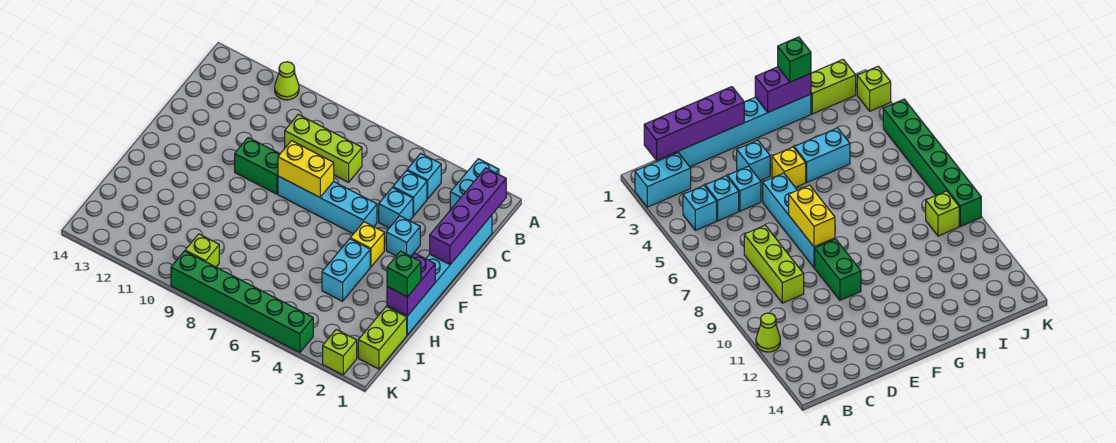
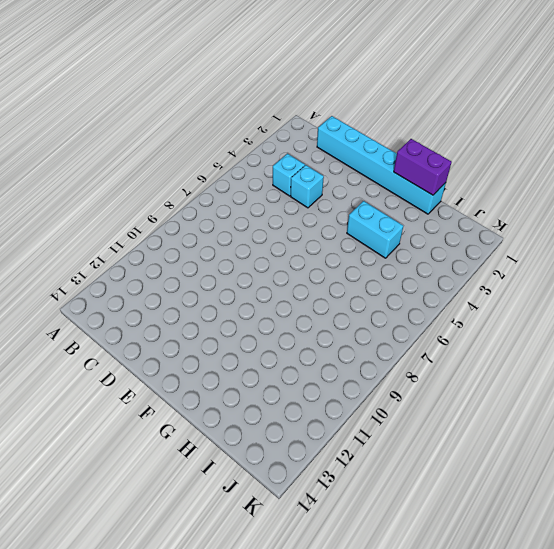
none -> cyan 1x2 brick [450,159,499,210]
none -> lime 1x1 cone [275,62,299,100]
none -> cyan 1x1 brick [407,154,441,199]

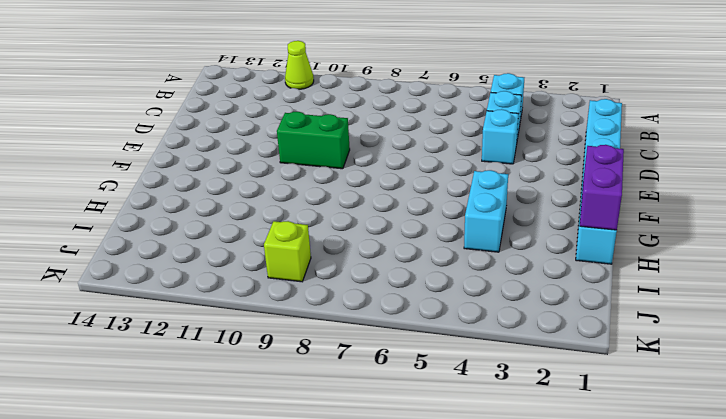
none -> cyan 1x2 brick [450,159,499,210]
none -> lime 1x3 brick [285,115,362,182]
none -> cyan 1x1 brick [386,216,420,256]

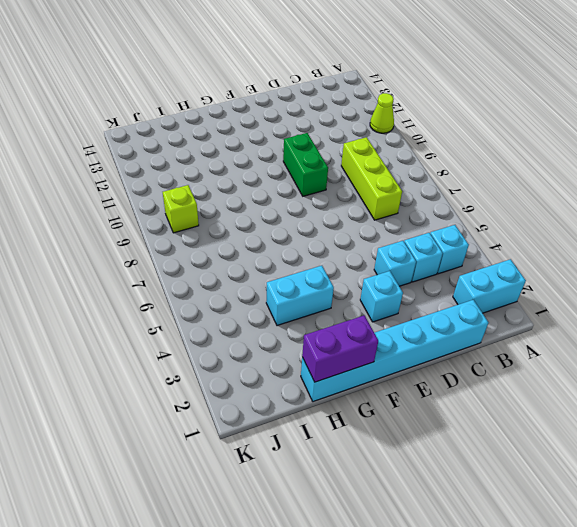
none -> cyan 1x4 brick [278,176,377,234]
none -> yellow 1x1 brick [350,222,384,267]
none -> lime 1x2 brick [358,307,407,369]

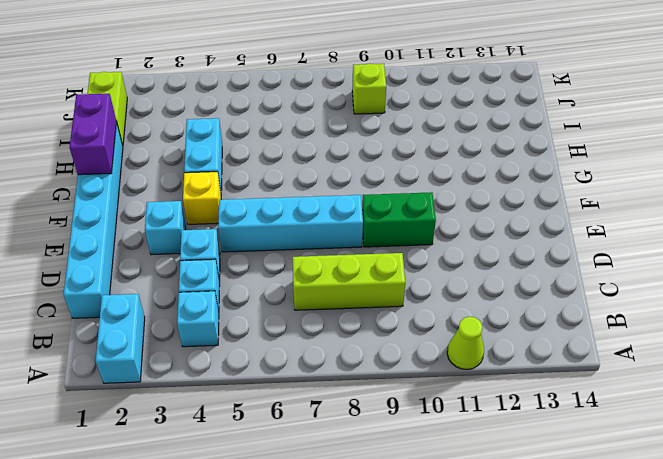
none -> lime 1x1 brick [323,330,357,375]
none -> green 1x6 brick [171,251,313,353]
none -> purple 1x4 brick [430,168,506,264]

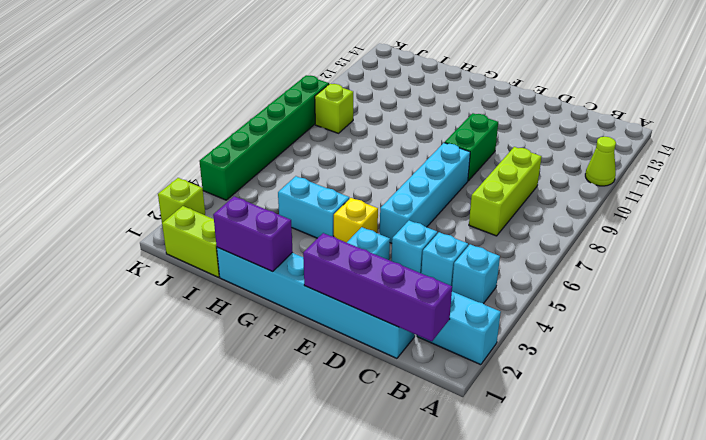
none -> yellow 1x2 brick [278,141,334,197]
none -> green 1x1 brick [387,251,421,297]

